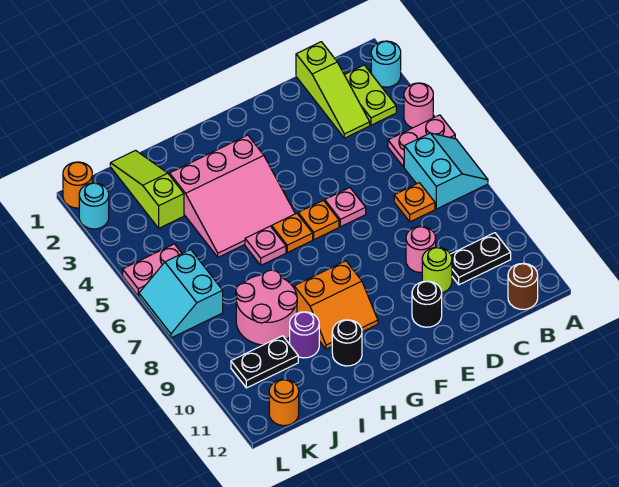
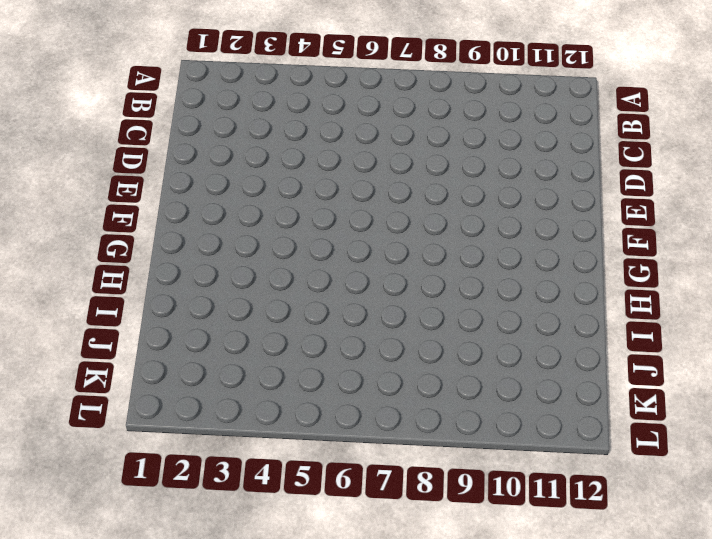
none -> cyan 1x1 round brick [371,41,401,87]
none -> pink 1x1 round brick [404,83,433,128]
none -> pink 1x2 plate [388,115,455,167]

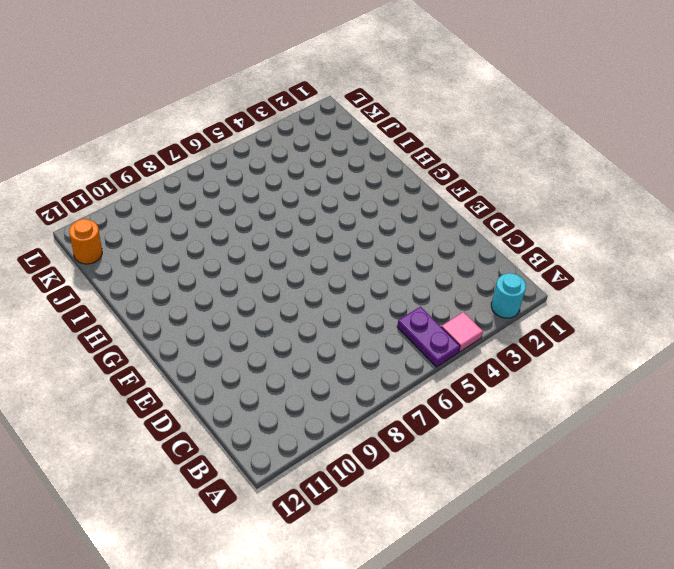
pink 1x1 tile [442,312,483,352] -> pink 1x1 round brick [404,83,433,128]
purple 1x2 plate [397,307,460,367] -> pink 1x2 plate [388,115,455,167]
none -> cyan 2x2 slope [404,133,488,209]
none -> lime 1x2 plate [344,65,396,125]
none -> black 1x2 plate [451,233,511,285]

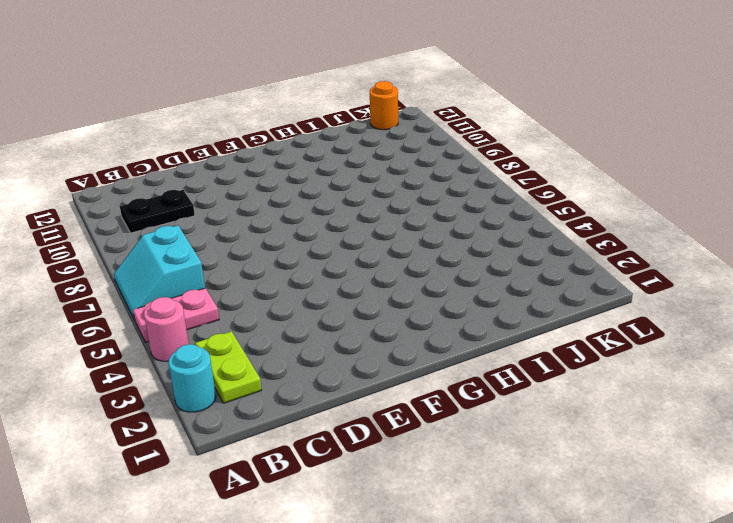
none -> brown 1x1 round brick [508,263,538,309]
none -> lime 1x3 slope [296,42,370,138]
none -> orange 1x1 plate [394,183,435,222]

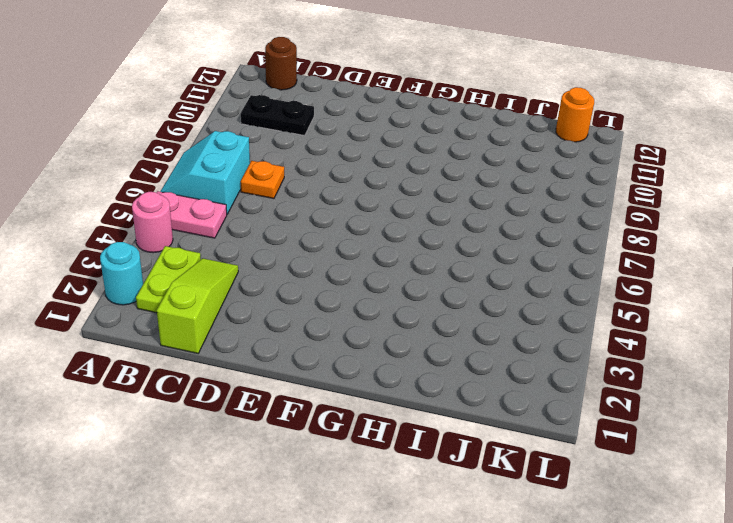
none -> pink 1x1 round brick [406,226,436,272]
none -> lime 1x1 round brick [422,247,452,293]
none -> pink 1x1 plate [325,188,366,227]

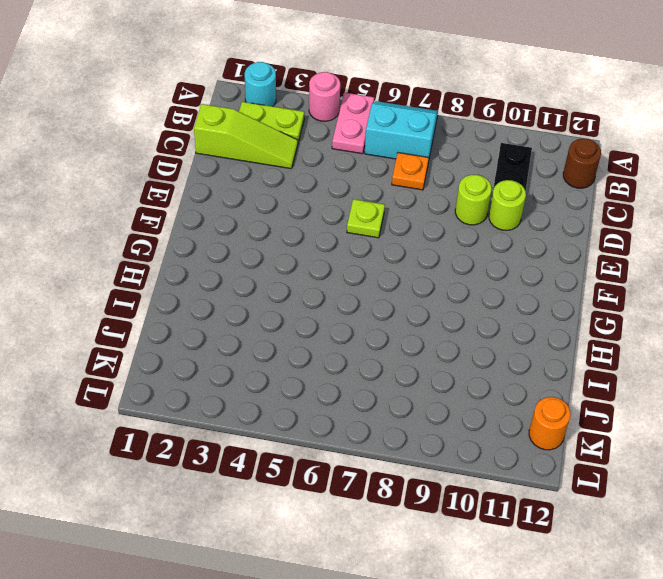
lime 1x1 round brick [455,175,492,225] -> pink 1x1 round brick [406,226,436,272]
lime 1x1 plate [347,199,385,238] -> pink 1x1 plate [325,188,366,227]
none -> black 1x1 round brick [412,281,442,327]
none -> orange 1x1 plate [298,200,339,240]
none -> pink 3x3 slope [170,135,295,257]

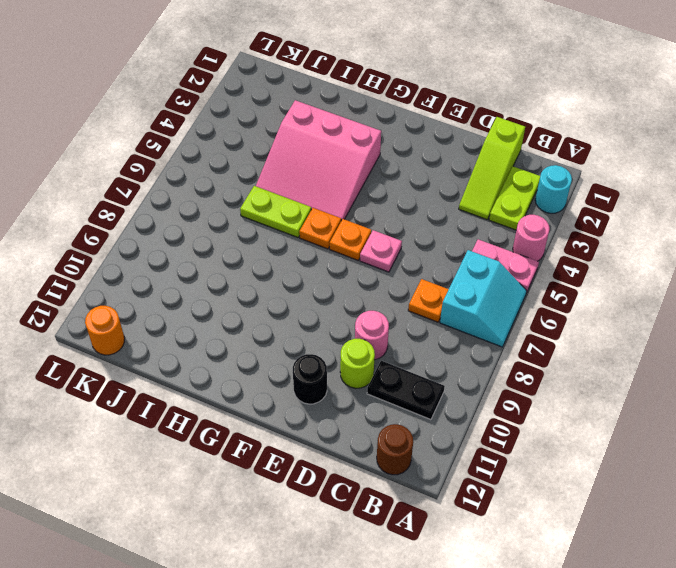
lime 1x2 plate [240,186,311,237] -> pink 1x1 plate [245,226,286,265]
none -> orange 2x2 slope [294,261,378,349]
none -> black 1x1 round brick [332,320,362,366]
none -> pink 2x2 round brick [236,270,297,345]

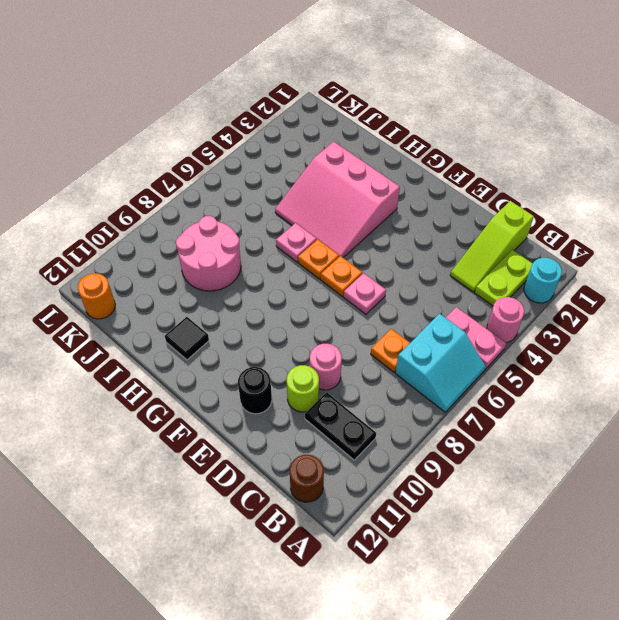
black 1x1 tile [165,317,209,360] -> black 1x1 round brick [332,320,362,366]
none -> orange 2x2 slope [294,261,378,349]
none -> purple 1x1 round brick [290,312,319,358]
none -> lime 1x3 slope [110,150,184,228]

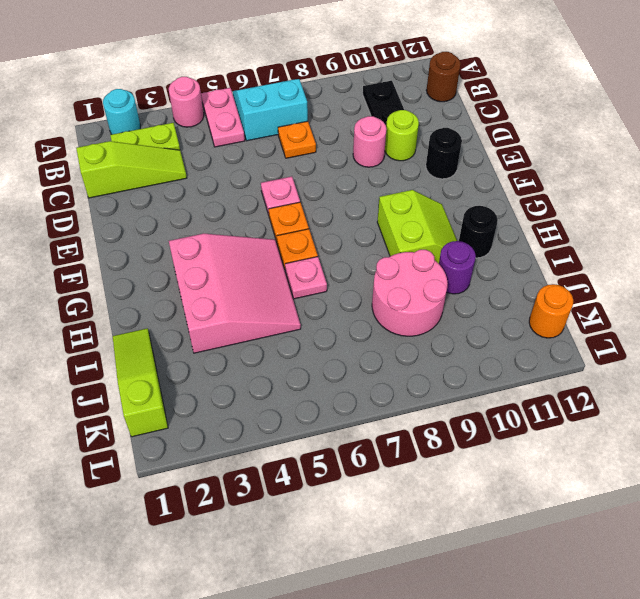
lime 2x2 slope [377,190,457,264] -> orange 2x2 slope [294,261,378,349]
lime 1x3 slope [113,328,168,437] -> lime 1x3 slope turned to [110,150,184,228]
none -> black 1x2 plate [231,336,298,388]
none -> pink 1x2 plate [123,244,182,296]
none -> cyan 2x2 slope [139,250,223,338]

